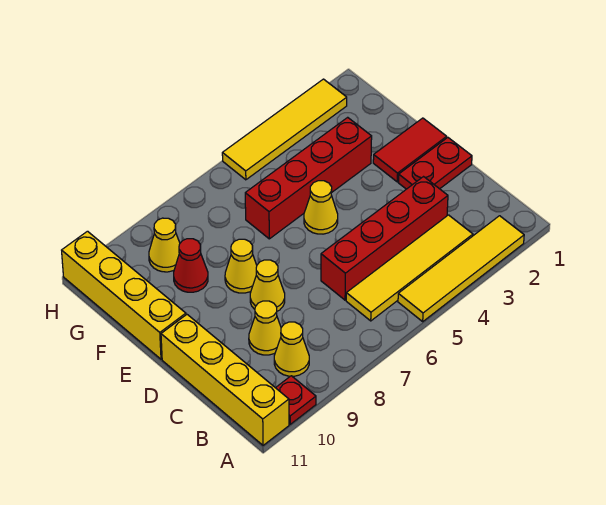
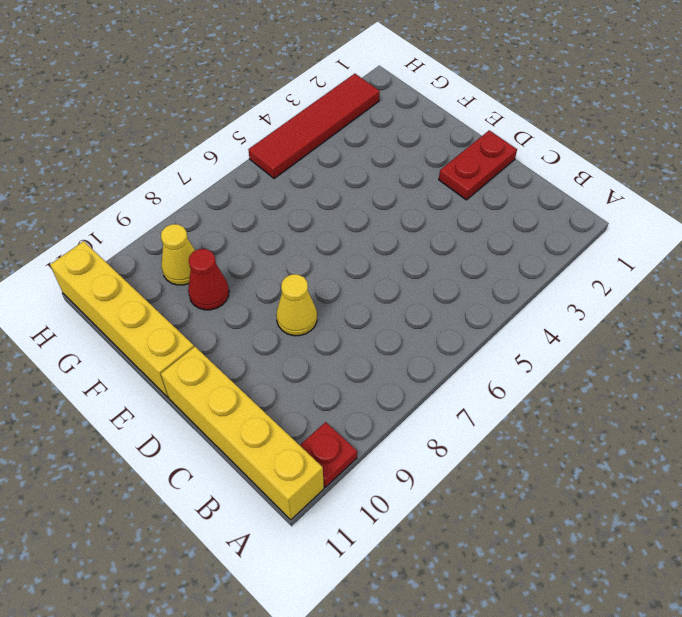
red 1x4 tile [248,74,380,178] -> yellow 1x4 tile [222,79,347,180]
none -> yellow 1x4 tile [398,216,524,321]
none -> yellow 1x4 tile [346,215,473,321]
none -> yellow 1x1 cone [274,322,309,376]

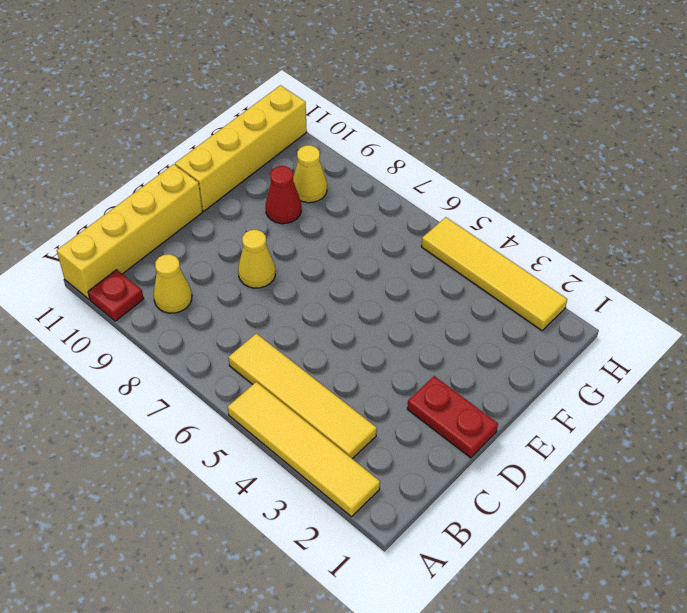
none -> red 1x4 brick [321,177,448,300]
none -> yellow 1x1 cone [249,301,281,355]
none -> red 1x2 tile [373,118,447,182]

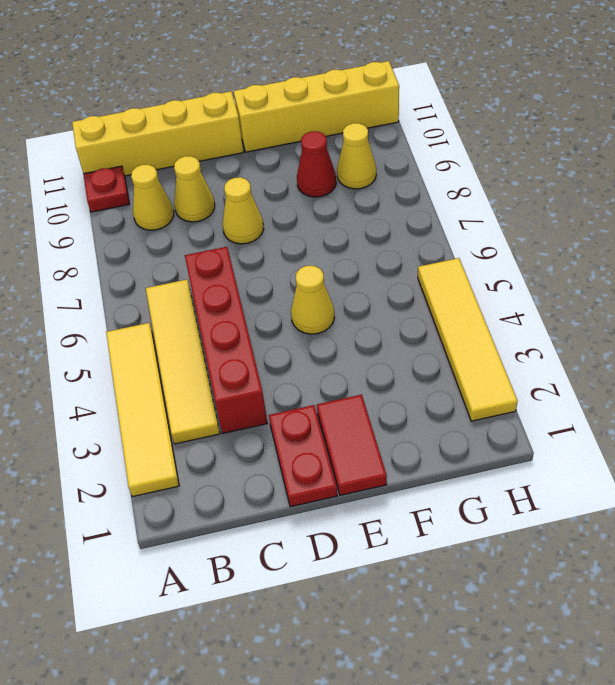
none -> yellow 1x1 cone [225,239,257,293]
none -> red 1x4 brick [245,117,372,239]

